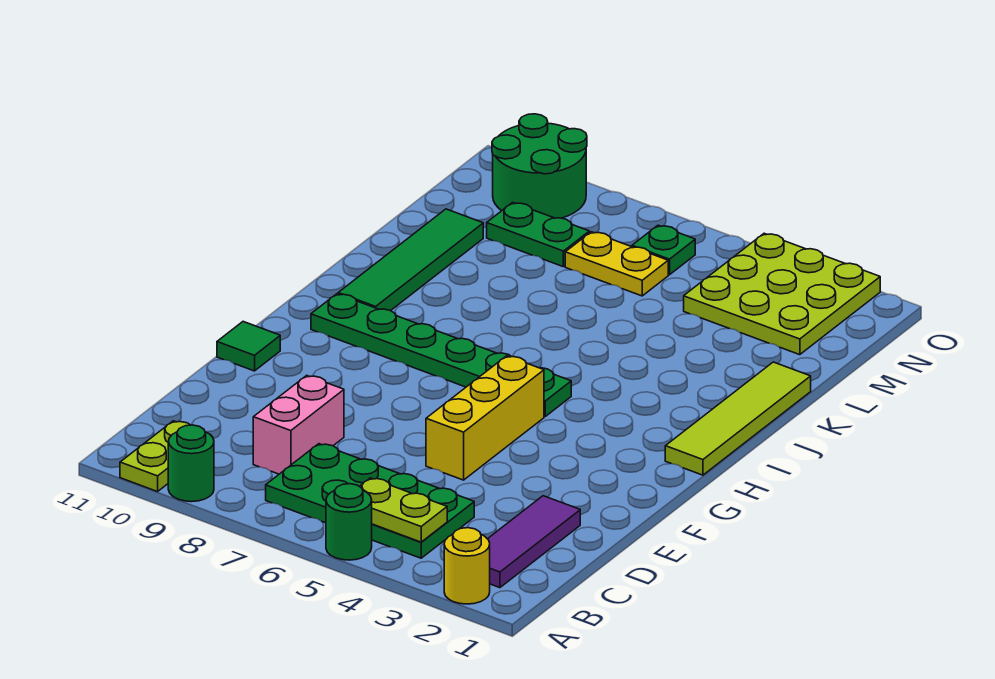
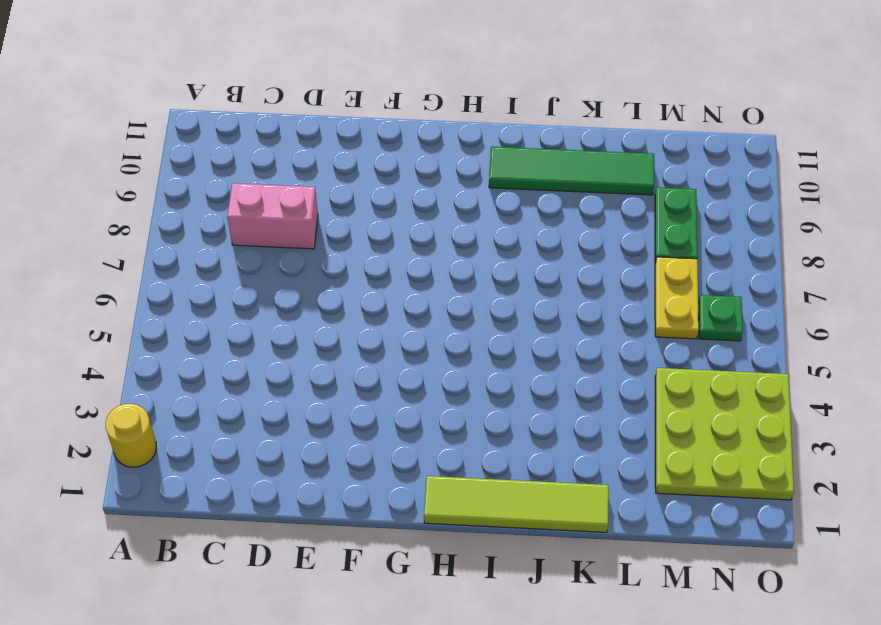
none -> green 1x1 round brick [326,484,372,560]
none -> green 1x1 round brick [168,425,214,502]
none -> lime 1x2 plate [120,421,190,492]

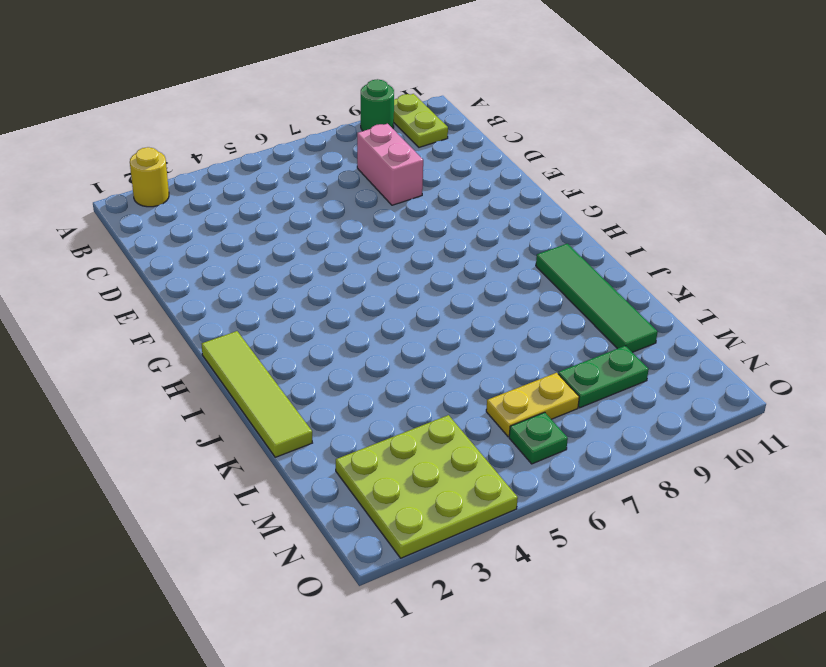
none -> green 1x1 round brick [326,484,372,560]
none -> purple 1x3 tile [488,496,580,588]
none -> green 2x4 plate [266,444,474,558]

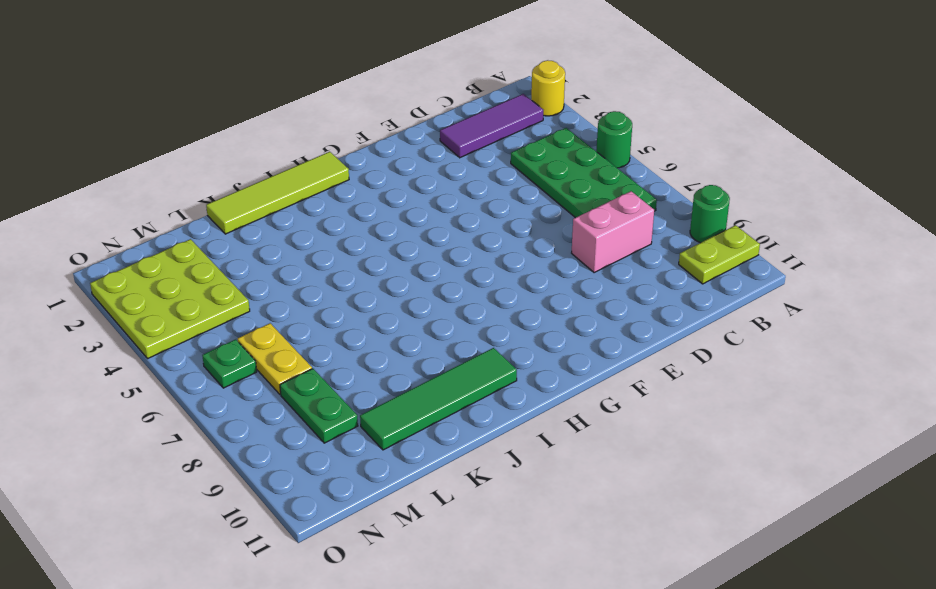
none -> yellow 1x3 brick [426,356,544,480]
none -> green 1x1 tile [217,322,280,371]
none -> green 1x6 plate [311,294,571,416]

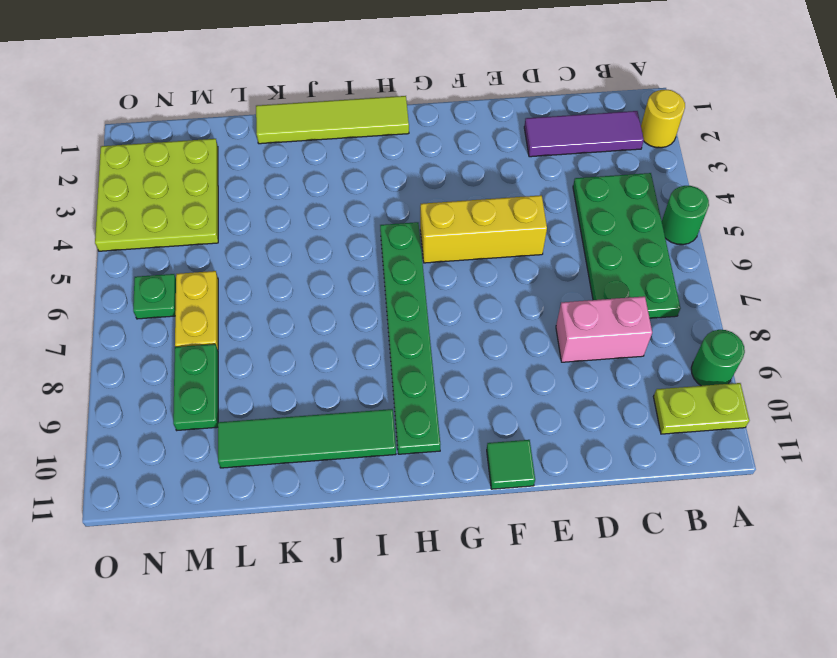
none -> green 2x2 round brick [492,114,587,218]
none -> lime 1x2 plate [359,478,447,542]

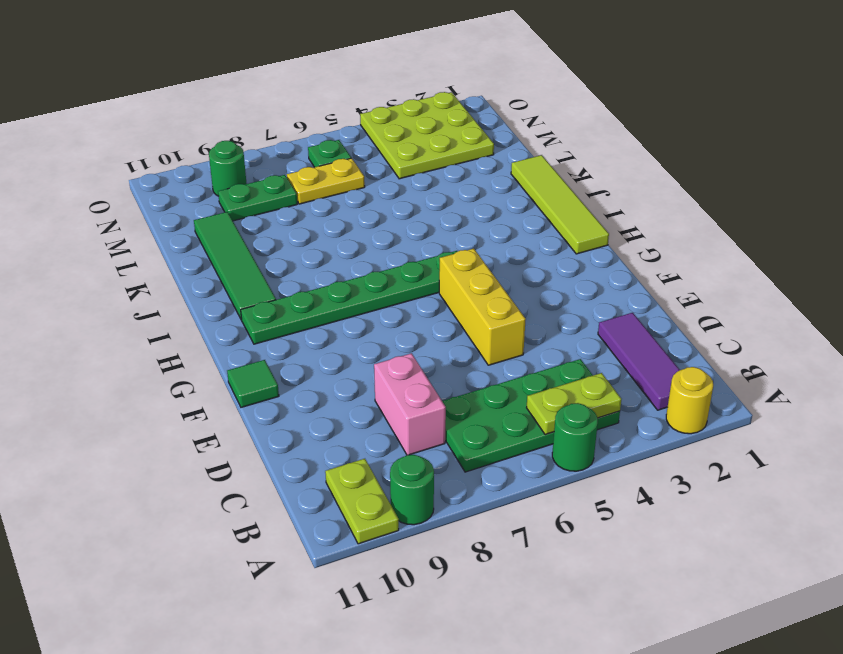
green 1x1 round brick [209,141,247,196] -> green 2x2 round brick [492,114,587,218]

